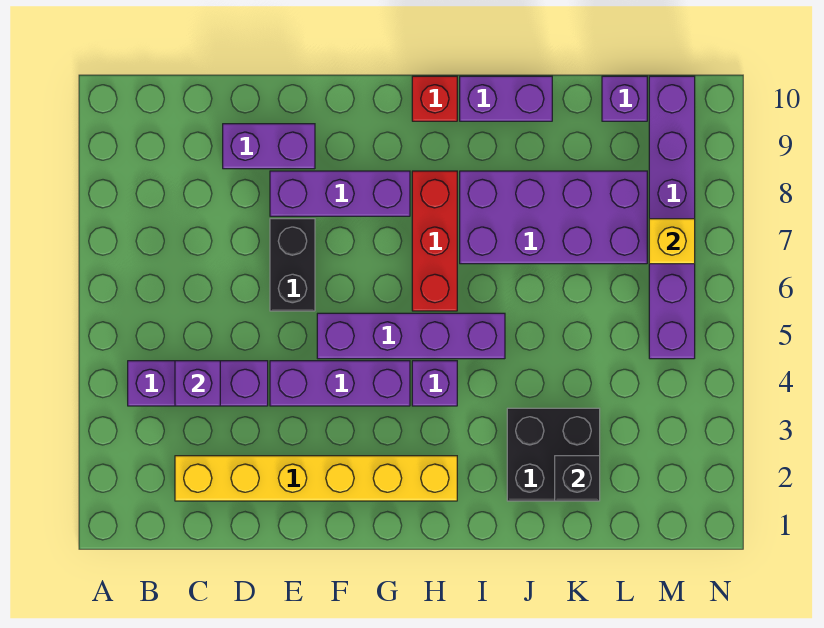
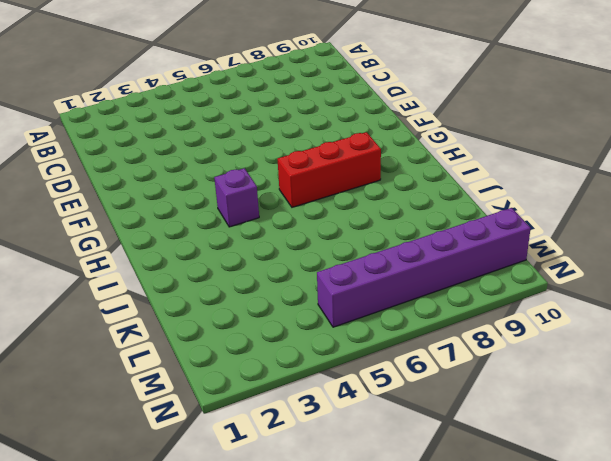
none -> purple 1x3 brick [128,361,268,406]
none -> yellow 1x6 brick [175,456,457,501]
none -> purple 1x2 brick [223,124,315,169]

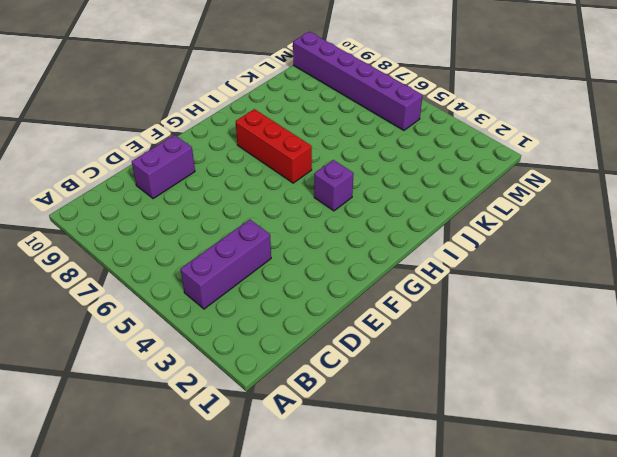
none -> yellow 1x6 brick [175,456,457,501]
none -> purple 1x3 brick [270,361,410,406]
none -> black 1x2 brick [270,219,315,311]

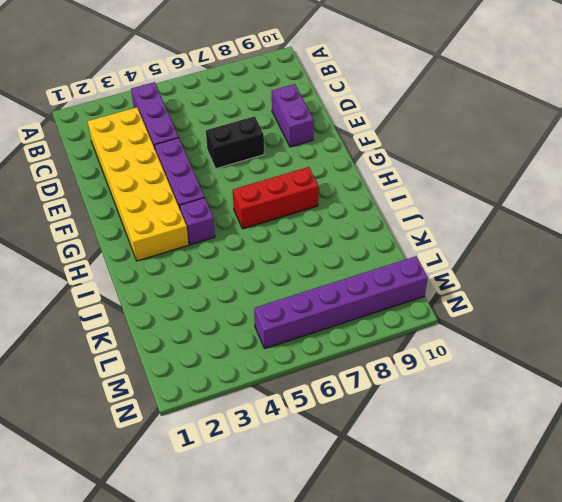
yellow 2x6 brick [87,107,189,261] -> yellow 1x6 brick [175,456,457,501]
none -> purple 1x3 brick [270,171,410,216]
none -> purple 1x4 brick [317,313,505,359]
none -> red 1x1 brick [412,76,457,121]

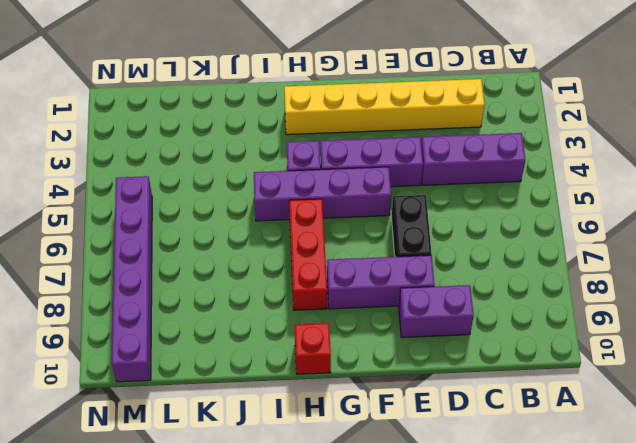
none -> purple 2x4 brick [460,171,647,264]
none -> purple 1x2 brick [460,76,552,121]
none -> black 2x2 brick [507,408,600,501]

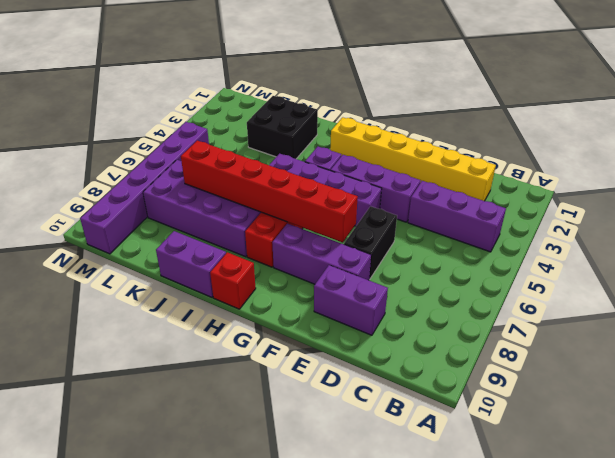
red 1x6 brick [181,141,358,242] -> none
none -> purple 1x1 brick [602,76,647,121]
none -> purple 1x1 brick [175,361,220,406]
none -> black 1x1 brick [555,456,600,501]

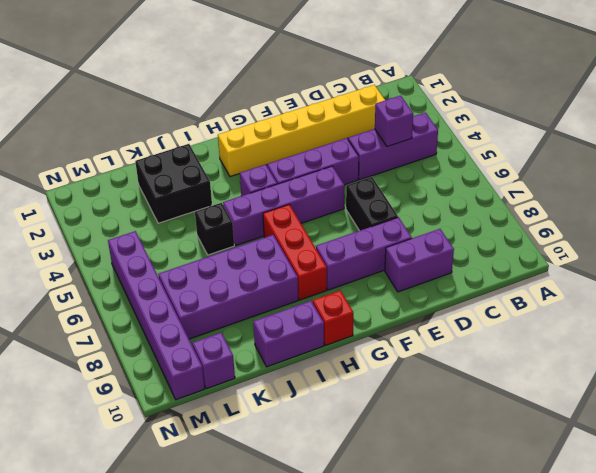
black 1x1 brick [195,203,234,255] -> black 1x1 brick moved to [555,456,600,501]
none -> yellow 1x1 brick [649,219,695,264]

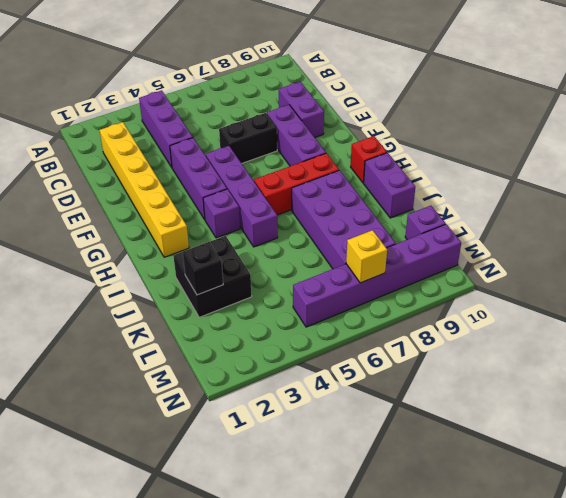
none -> purple 1x1 brick [175,361,220,406]

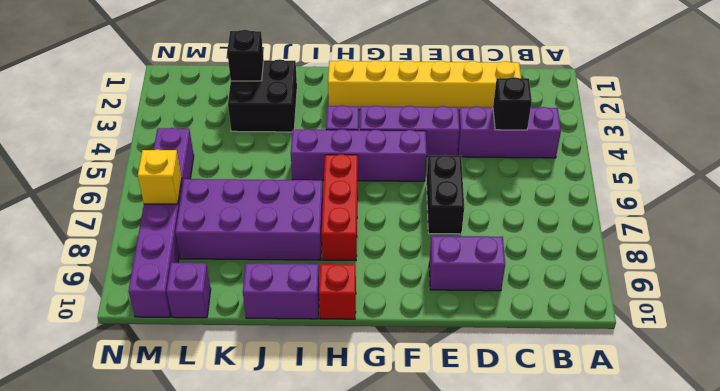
black 1x1 brick [493,77,532,130] -> purple 1x1 brick [175,361,220,406]
none -> purple 1x3 brick [270,171,410,216]

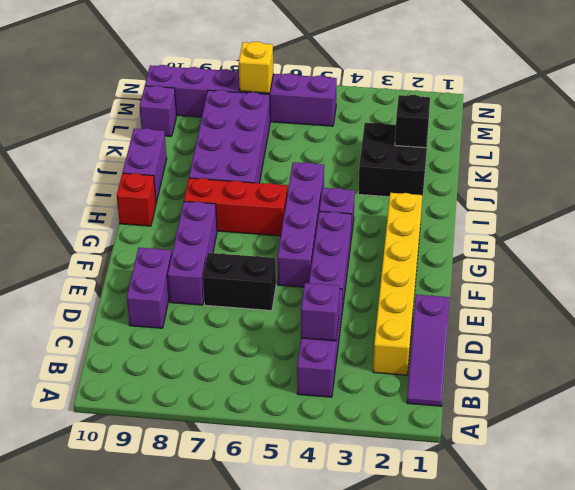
purple 1x3 slope [407,295,450,406] -> none

